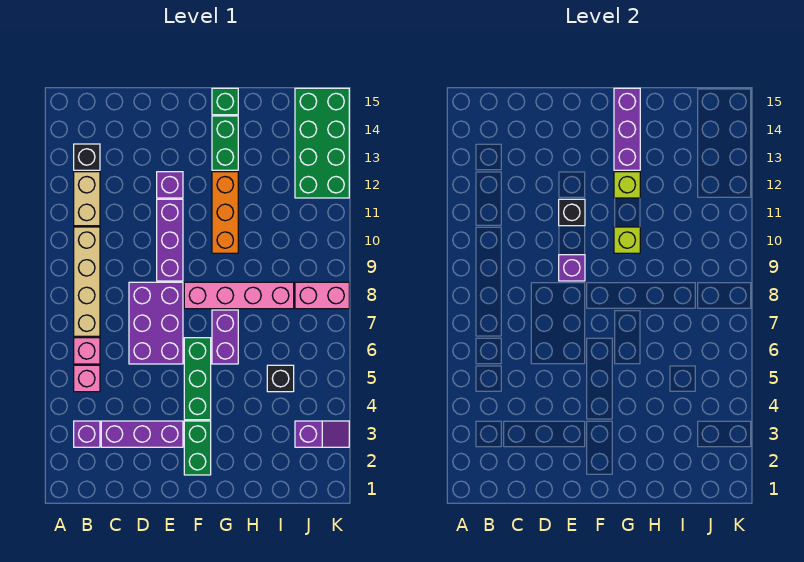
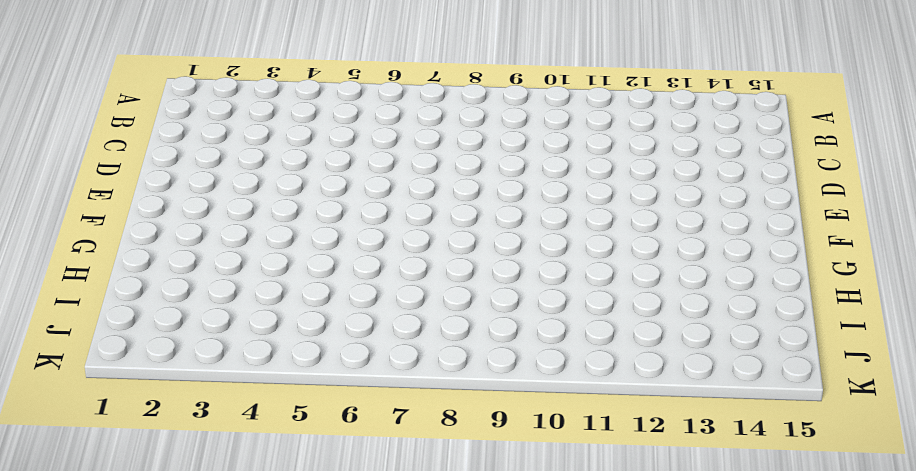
none -> purple 1x1 brick [74,421,100,447]
none -> pink 1x1 brick [74,365,100,392]
none -> pink 1x1 brick [74,338,100,364]

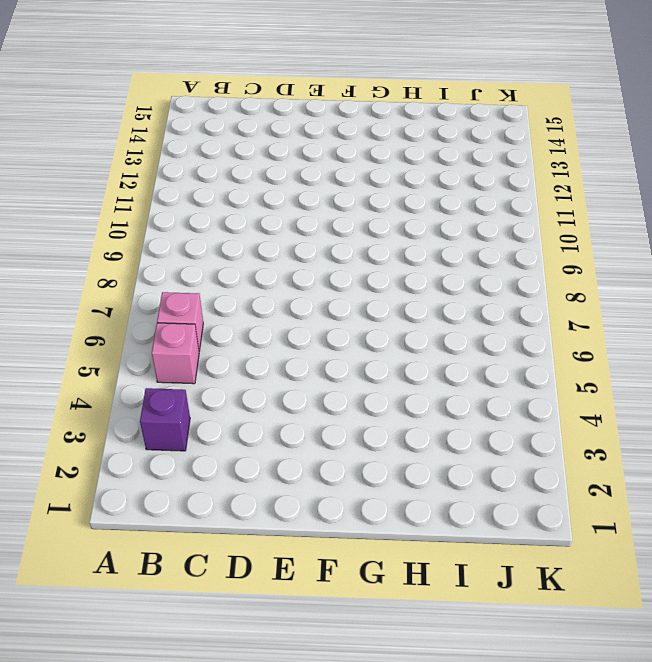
none -> tan 1x4 brick [74,227,100,336]
none -> tan 1x2 brick [74,172,100,226]
none -> black 1x1 brick [74,144,100,170]

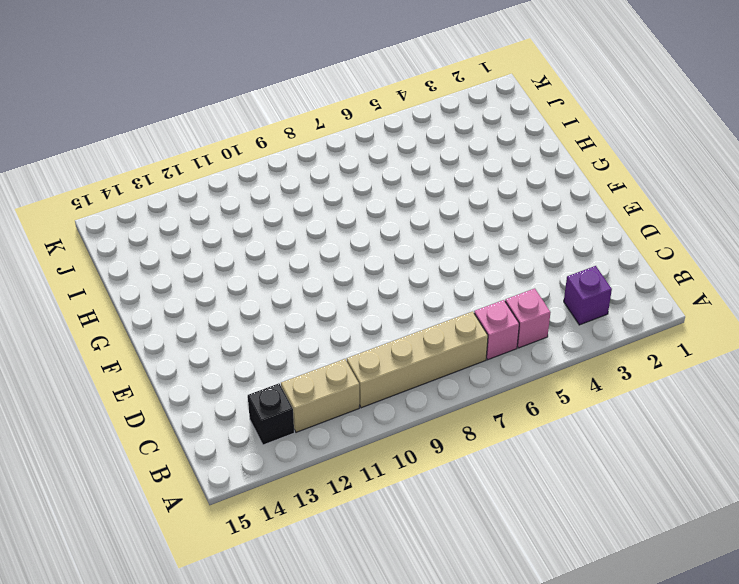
none -> purple 1x3 brick [101,421,183,447]
none -> purple 2x3 brick [129,282,183,364]
none -> purple 1x3 brick [157,199,183,281]

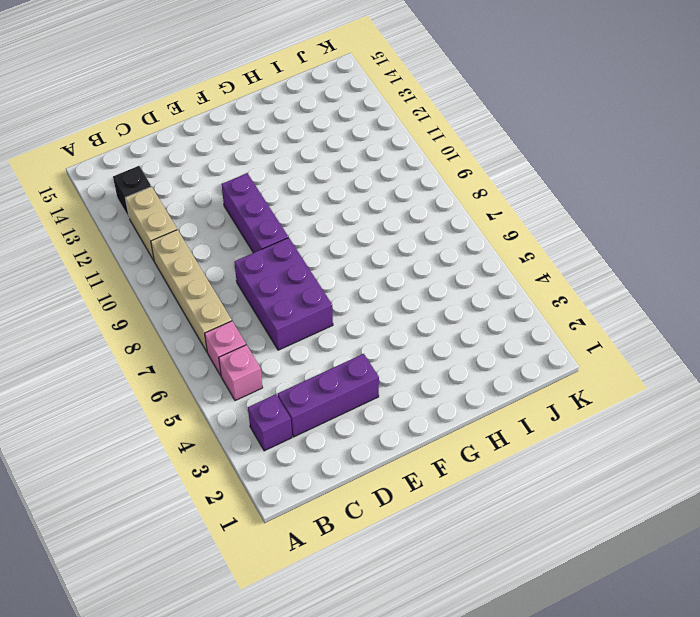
none -> purple 1x1 brick [157,172,183,198]
none -> green 1x2 brick [184,421,211,475]
none -> green 1x3 brick [184,338,211,420]

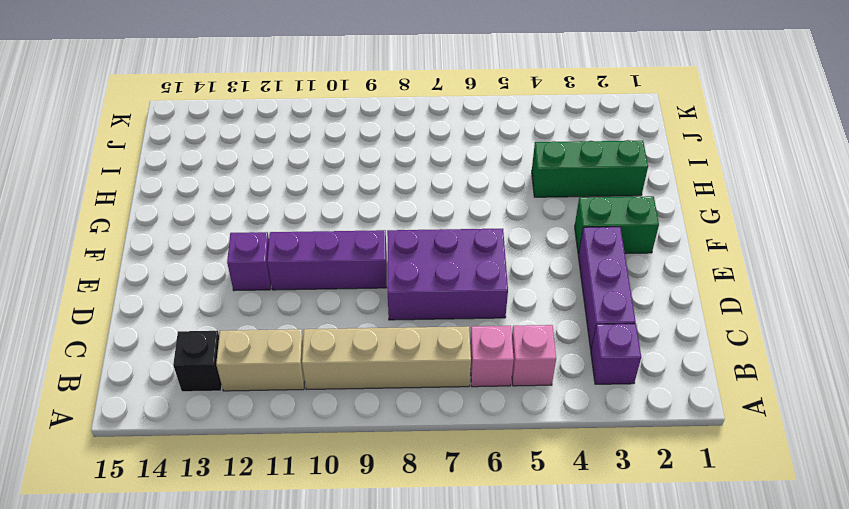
green 1x3 brick [532,140,648,197] -> green 1x3 brick moved to [184,338,211,420]
none -> pink 1x4 brick [184,282,294,309]
none -> purple 1x2 brick [212,310,238,364]
none -> orange 1x3 brick [212,172,238,253]

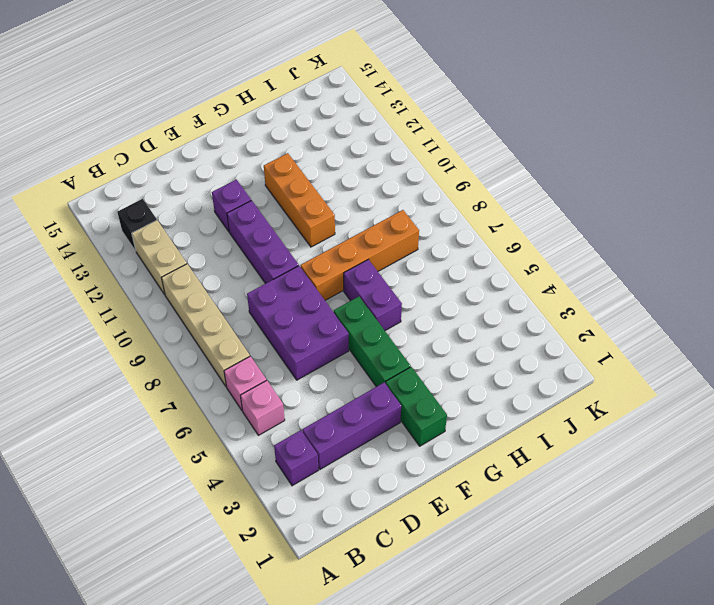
orange 1x4 brick [301,210,419,300] -> pink 1x4 brick [184,282,294,309]
none -> green 1x2 brick [212,116,238,170]
none -> green 1x1 brick [212,88,238,115]
none -> black 1x1 brick [267,365,294,392]

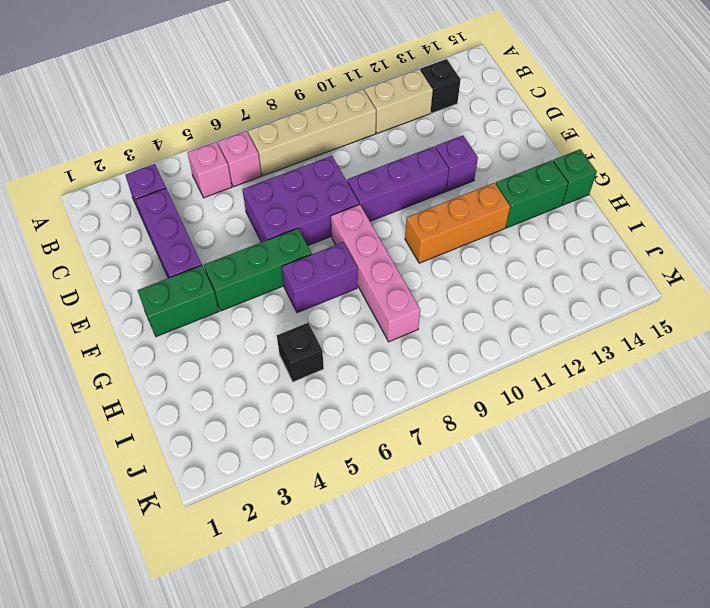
none -> purple 1x2 slope [295,421,349,447]
none -> pink 1x2 brick [295,282,349,309]
none -> green 2x4 brick [295,88,349,198]

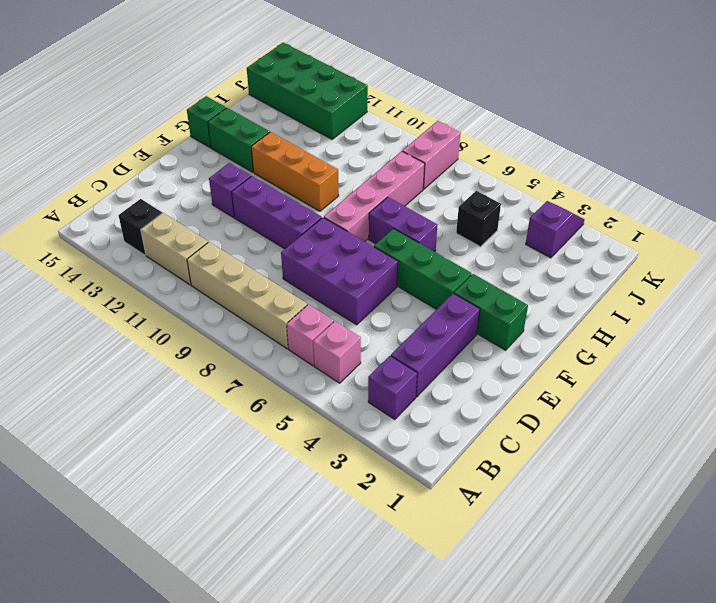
none -> purple 1x1 brick [559,255,585,281]
none -> black 1x1 brick [559,199,585,226]
none -> lime 1x1 brick [614,227,640,253]

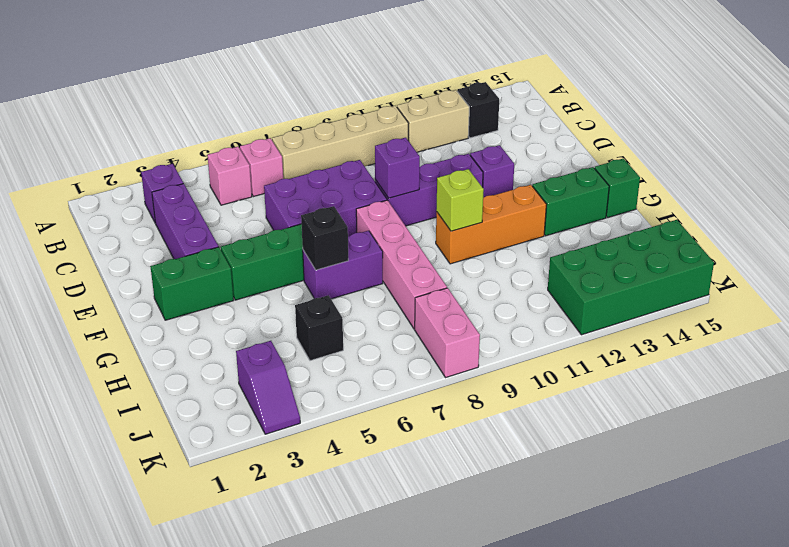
black 1x1 brick [301,206,348,270] -> black 1x1 brick moved to [559,199,585,226]
none -> lime 1x1 brick [614,172,640,198]
none -> purple 1x3 brick [614,88,640,170]

